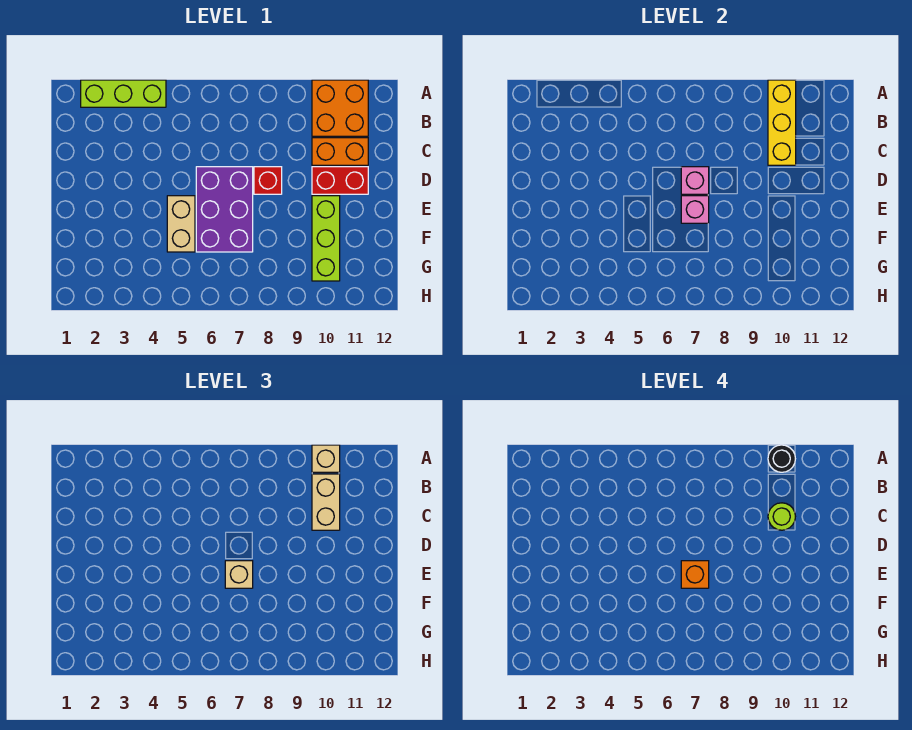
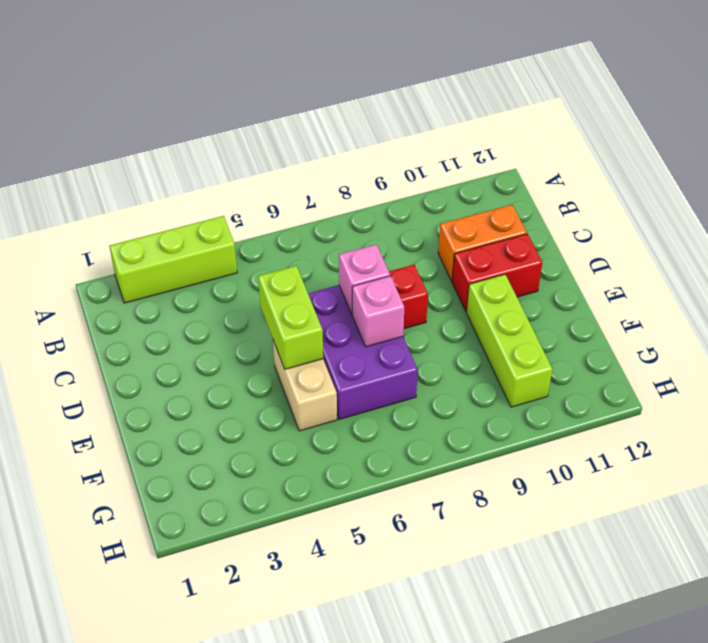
lime 1x2 brick [258,266,323,369] -> none
none -> orange 2x2 brick [312,80,368,136]
none -> yellow 1x3 brick [768,80,796,165]
none -> tan 1x1 brick [312,445,340,472]

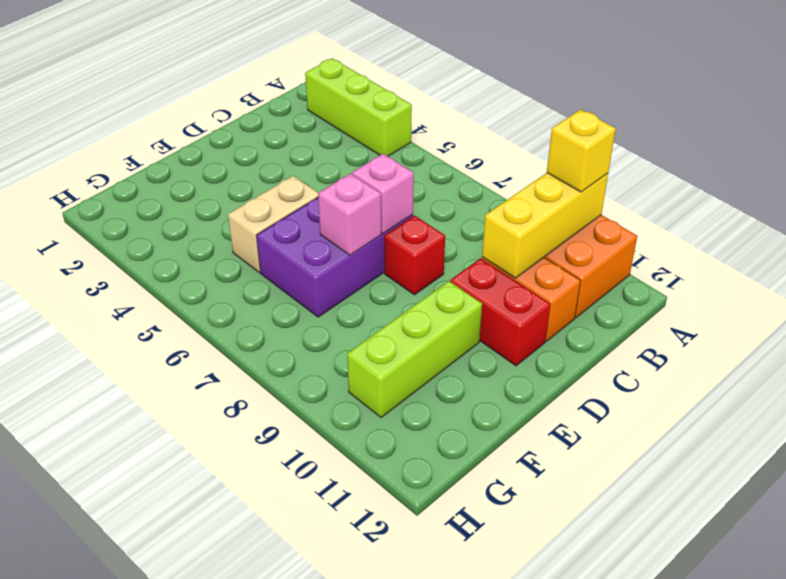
yellow 1x1 brick [547,110,616,192] -> tan 1x1 brick [312,445,340,472]
none -> tan 1x2 brick [312,474,340,530]
none -> tan 1x1 brick [225,561,253,588]
none -> black 1x1 round brick [768,445,795,472]

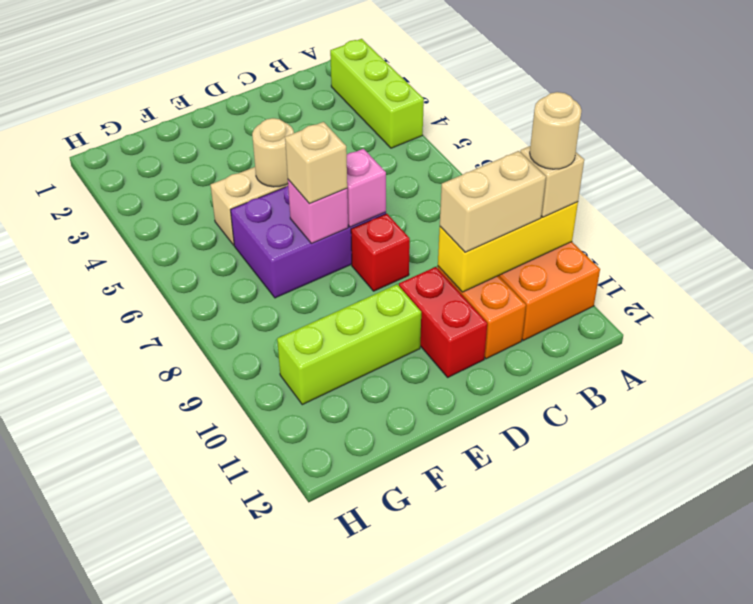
tan 1x1 round brick [530,92,582,169] -> black 1x1 round brick [768,445,795,472]
tan 1x1 round brick [252,118,294,187] -> none
none -> lime 1x1 round brick [768,503,795,530]
none -> orange 1x1 brick [681,561,709,588]

